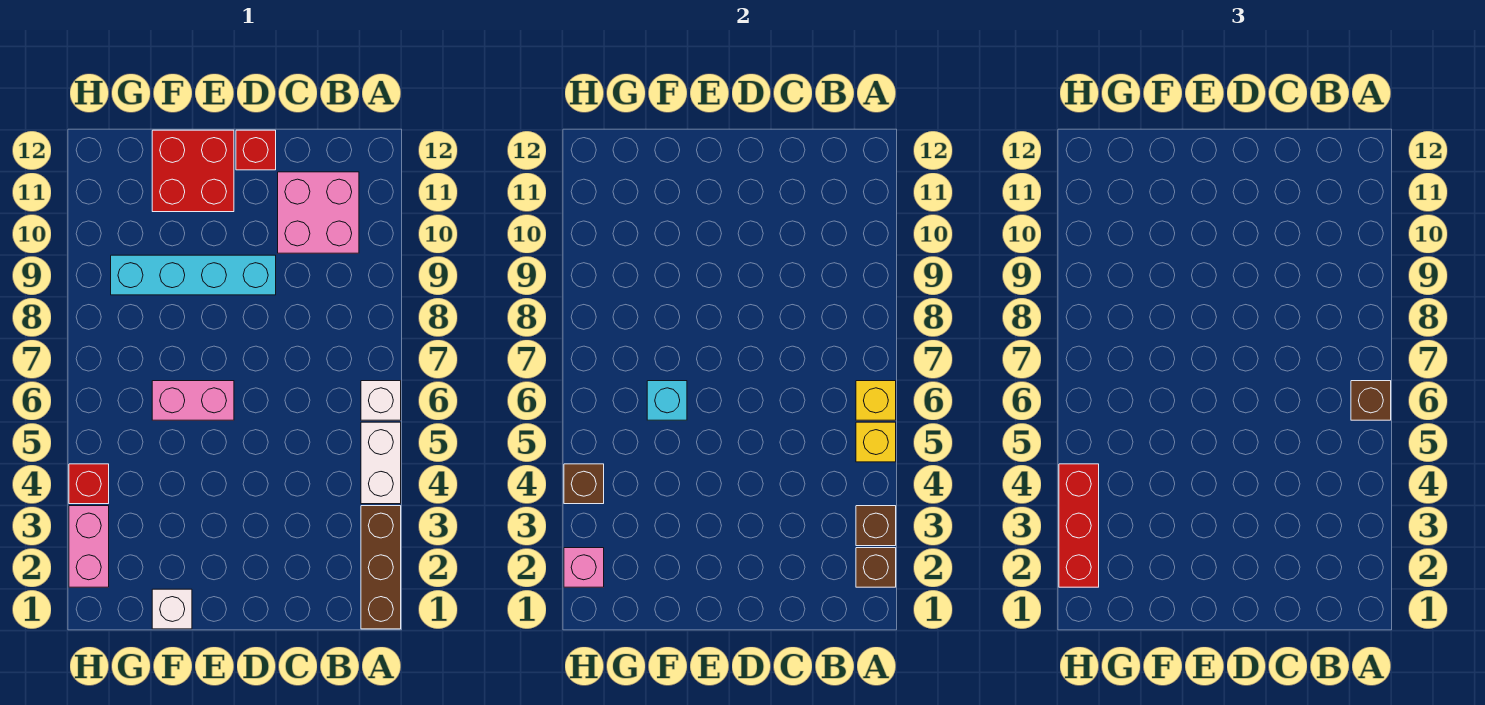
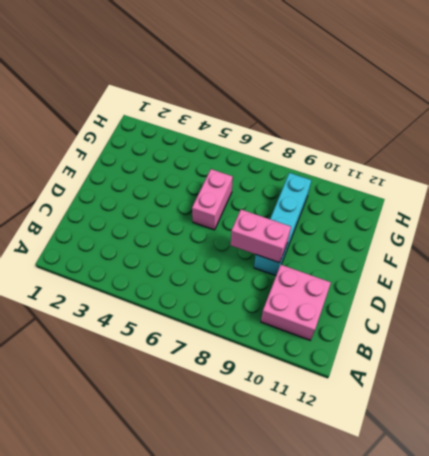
pink 1x2 brick [231,210,291,263] -> pink 1x2 brick moved to [69,506,109,587]
none -> brown 1x3 brick [361,506,401,629]
none -> white 1x2 brick [361,422,401,504]
none -> white 1x1 brick [361,381,401,420]

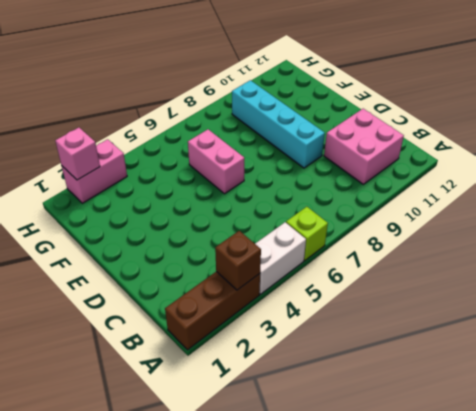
lime 1x1 brick [286,207,328,261] -> white 1x1 brick [361,381,401,420]
none -> red 1x1 brick [236,130,276,170]
none -> red 2x2 brick [152,130,234,212]
none -> white 1x1 brick [152,589,192,629]

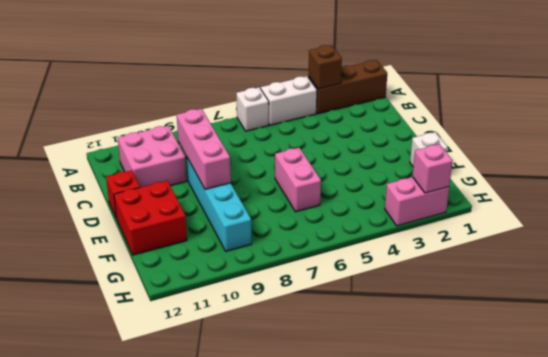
pink 1x3 brick [177,109,231,189] -> none
none -> red 1x1 brick [69,464,109,504]
none -> brown 1x1 brick [856,548,896,587]
none -> yellow 1x1 brick [856,422,896,462]

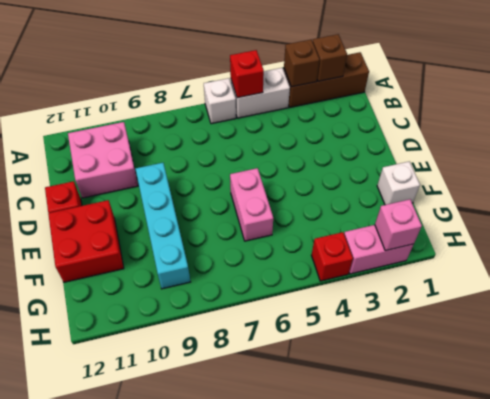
red 1x1 brick [230,50,264,98] -> yellow 1x1 brick [856,422,896,462]
none -> yellow 1x1 brick [856,381,896,420]
none -> cyan 1x1 brick [647,381,687,420]
none -> brown 1x1 brick [564,464,604,504]

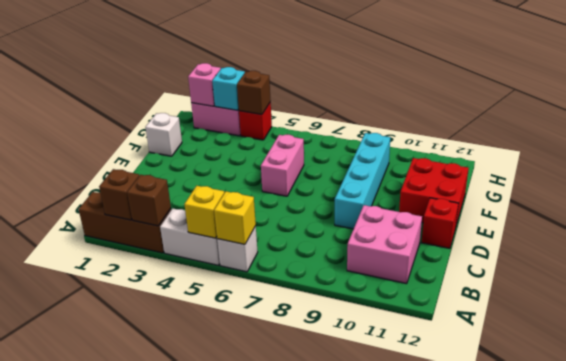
cyan 1x1 brick [212,67,245,110] -> cyan 1x1 brick moved to [647,381,687,420]
none -> brown 1x1 brick [1351,381,1391,420]
none -> red 1x3 brick [1059,464,1099,587]

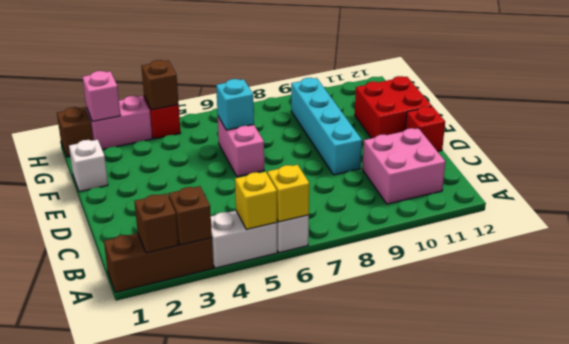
brown 1x1 brick [57,107,93,157] -> brown 1x1 brick moved to [1351,381,1391,420]
none -> red 1x3 brick [1059,464,1099,587]

